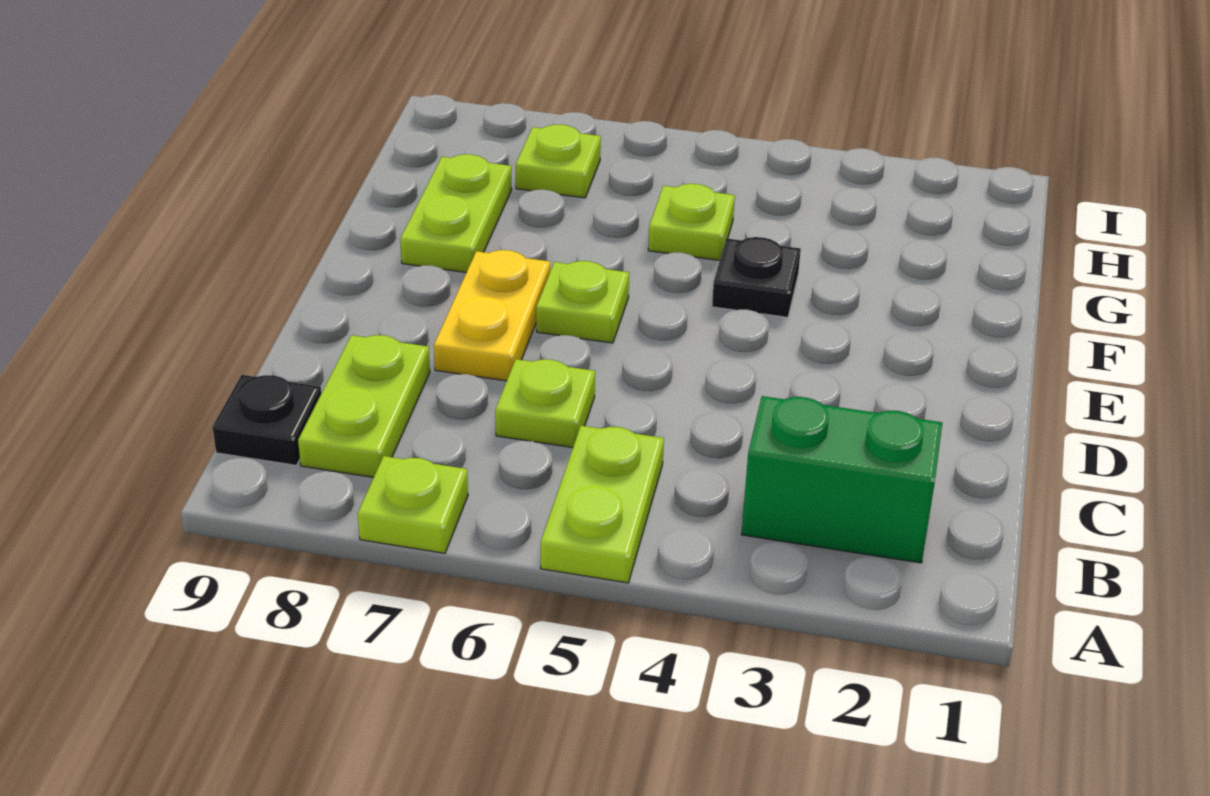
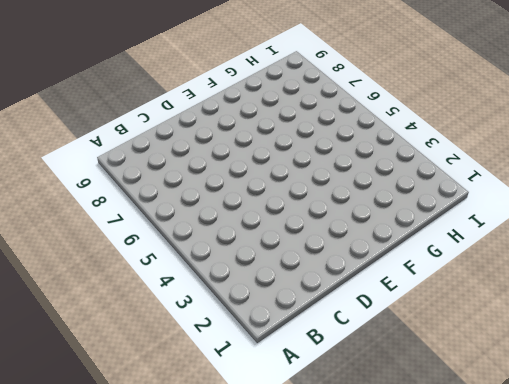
none -> lime 1x2 plate [541,426,664,583]
none -> lime 1x1 plate [358,456,468,553]
none -> green 1x2 brick [741,396,942,563]

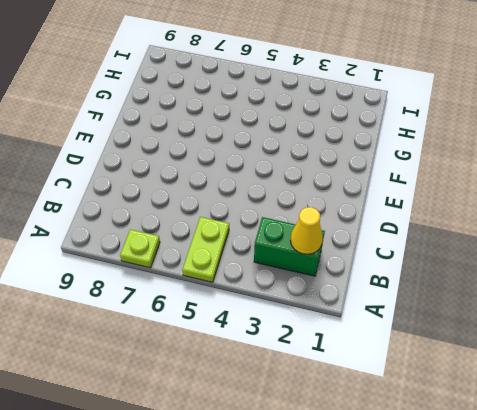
yellow 1x1 cone [291,207,323,254] -> none
none -> lime 1x2 plate [298,335,430,477]
none -> black 1x1 plate [213,375,321,465]
none -> lime 1x1 plate [495,359,595,448]

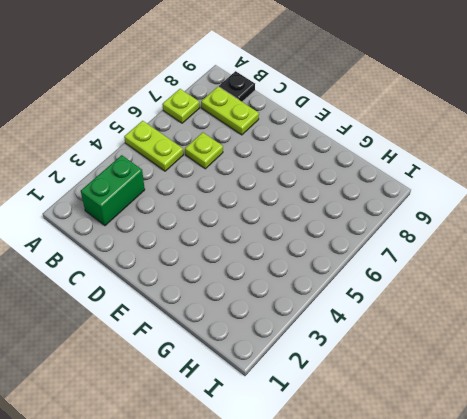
none -> yellow 1x2 plate [434,250,550,381]
none -> lime 1x1 plate [536,261,629,343]
none -> black 1x1 plate [712,237,801,317]

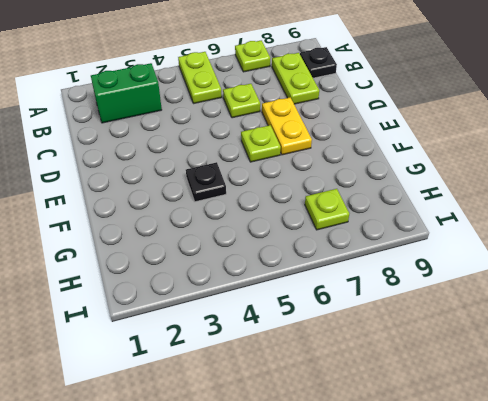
none -> lime 1x2 plate [400,154,512,273]
none -> lime 1x1 plate [648,184,735,260]

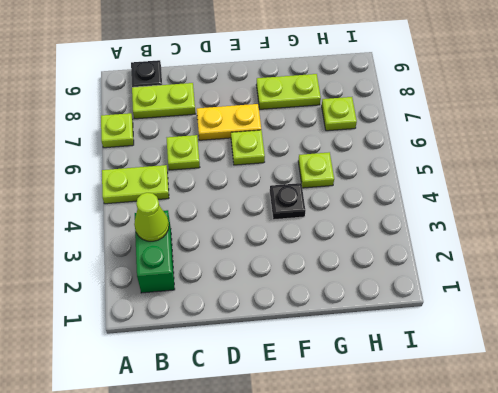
lime 1x1 cone [134,193,169,241] -> none

